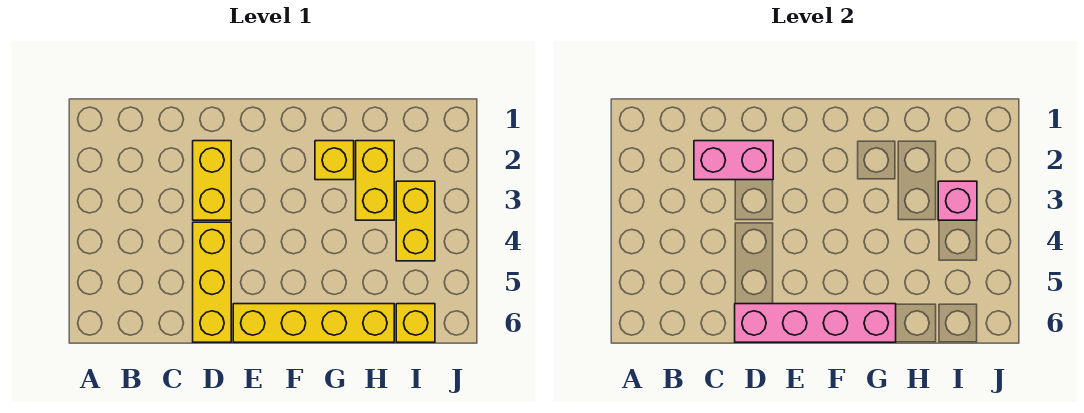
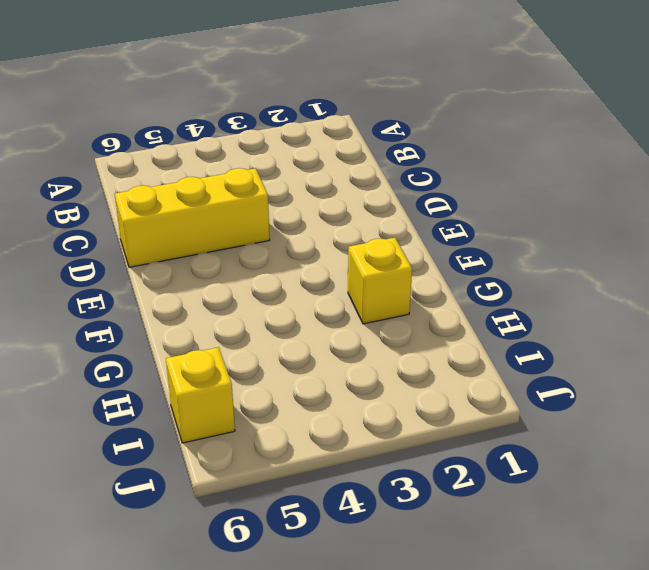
none -> yellow 1x2 brick [193,141,231,220]
none -> yellow 1x4 brick [233,304,394,342]

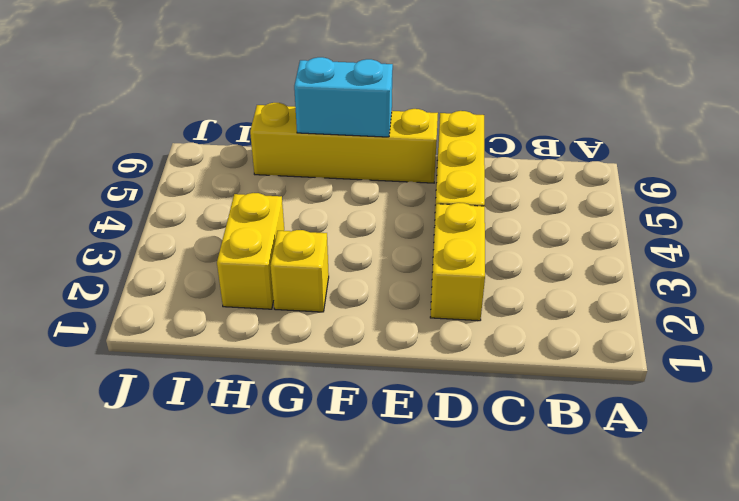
cyan 1x2 brick [294,57,393,137] -> pink 1x4 brick [735,304,896,342]
none -> yellow 1x2 brick [396,181,435,261]
none -> yellow 1x1 brick [396,304,435,342]

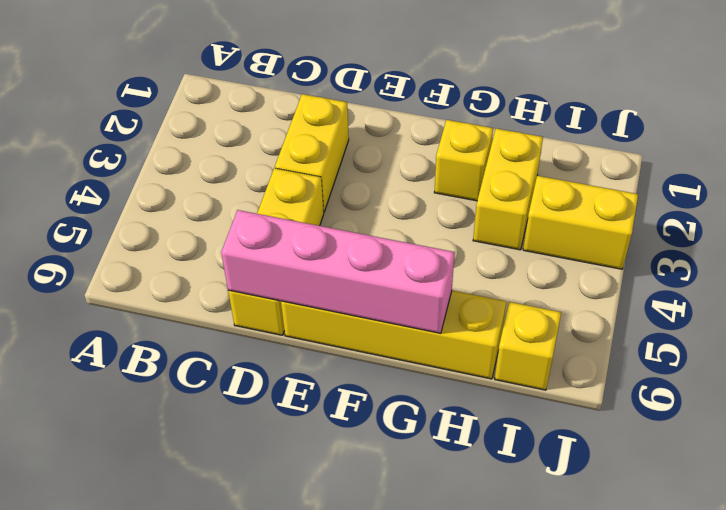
yellow 1x2 brick [523,176,638,269] -> yellow 1x2 brick turned to [396,181,435,261]
none -> pink 1x2 brick [694,141,773,180]
none -> pink 1x1 brick [938,181,977,220]

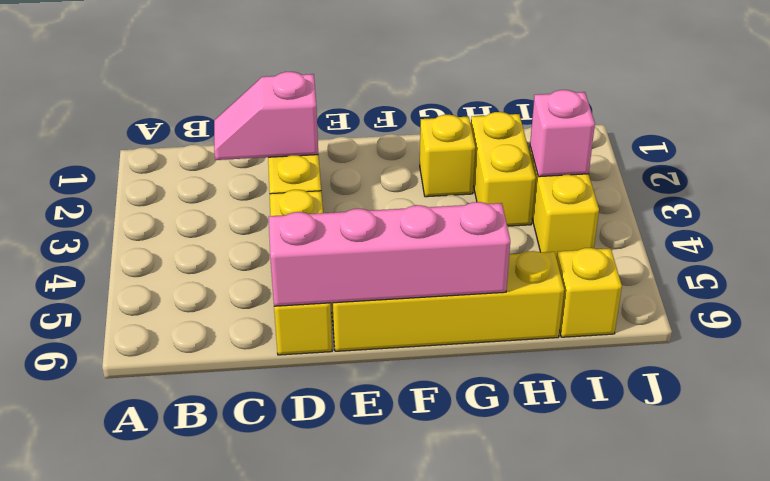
pink 1x2 slope [214,72,318,160] -> pink 1x2 brick [694,141,773,180]

